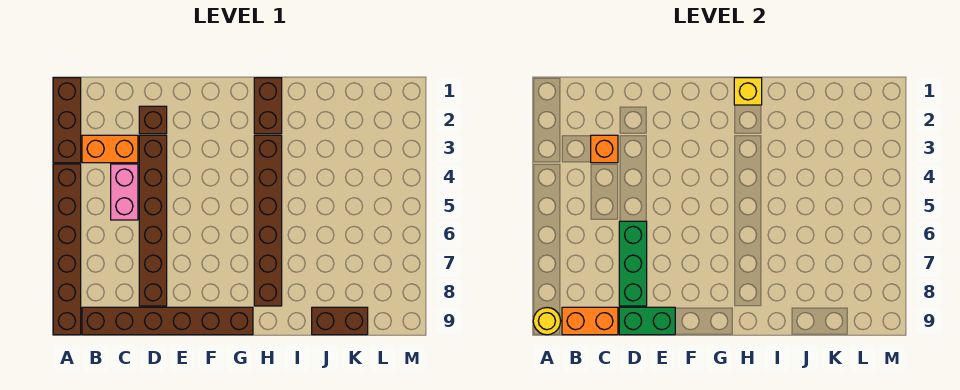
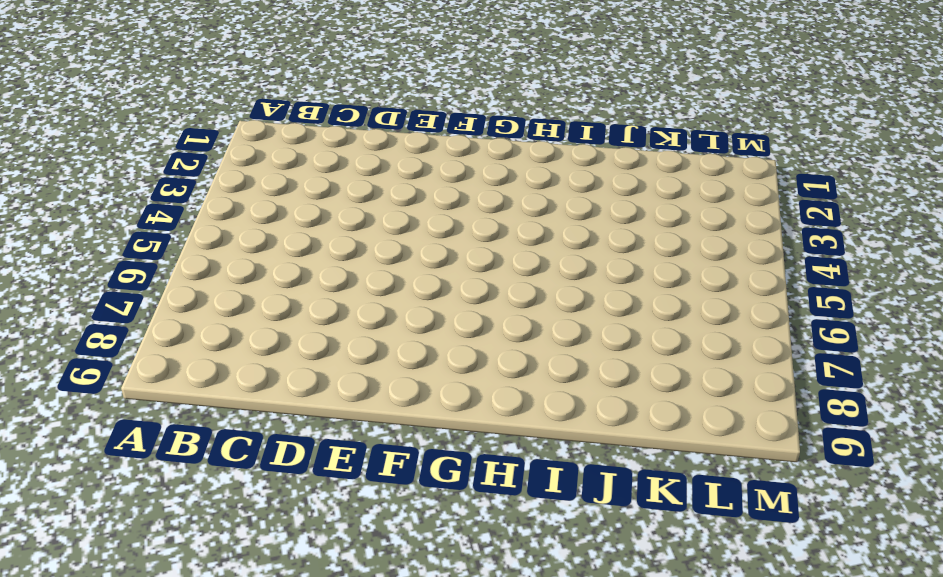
none -> brown 1x3 brick [53,78,81,163]
none -> brown 1x6 brick [53,164,81,335]
none -> orange 1x2 brick [82,135,138,163]

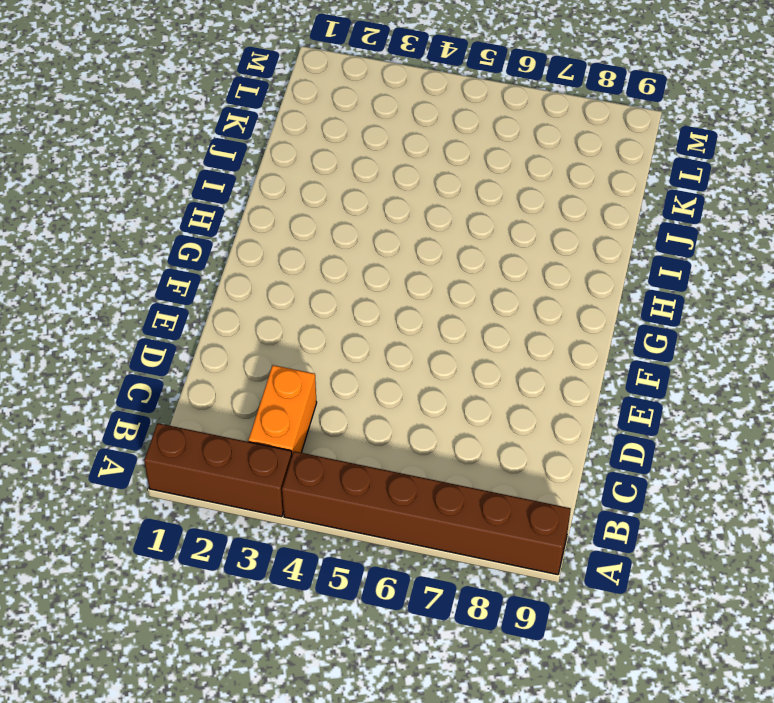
none -> brown 1x6 brick [82,307,253,335]
none -> pink 1x2 brick [111,164,138,220]
none -> brown 1x1 brick [139,106,167,134]

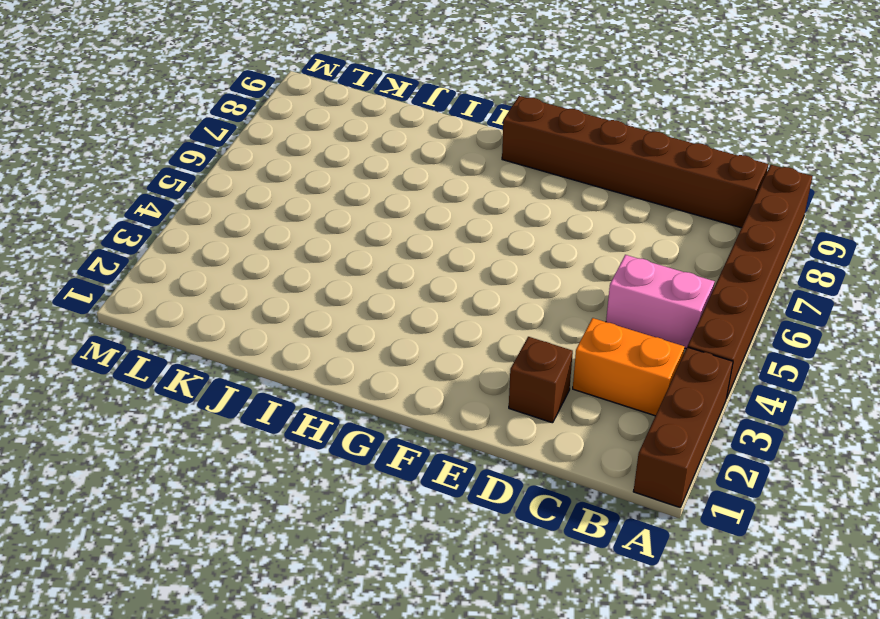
pink 1x2 brick [606,255,715,348] -> pink 1x2 brick turned to [111,164,138,220]
none -> brown 1x6 brick [139,135,167,306]
none -> brown 1x2 brick [254,78,282,134]
none -> brown 1x6 brick [254,135,282,306]

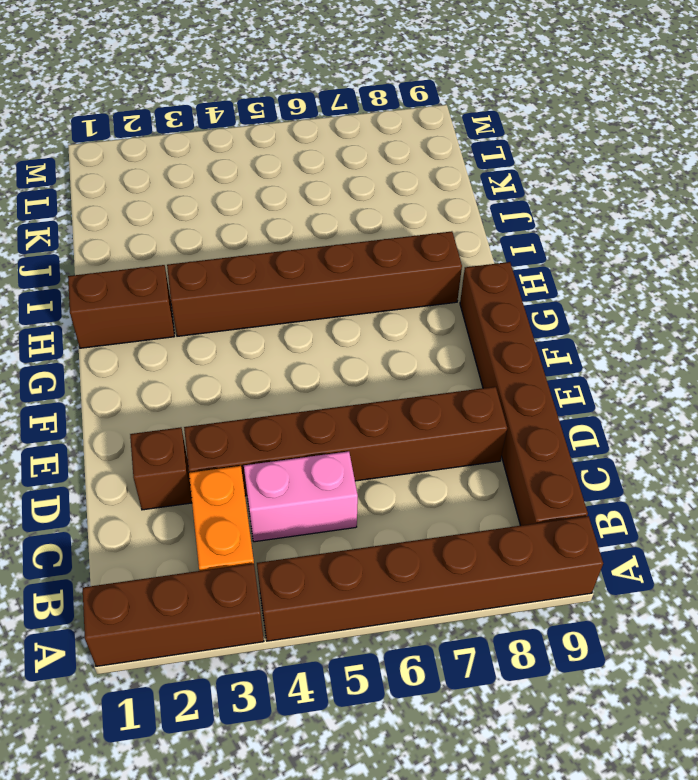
none -> brown 1x2 brick [312,307,368,335]
none -> yellow 1x1 round brick [533,308,561,335]
none -> orange 1x2 brick [562,307,618,335]

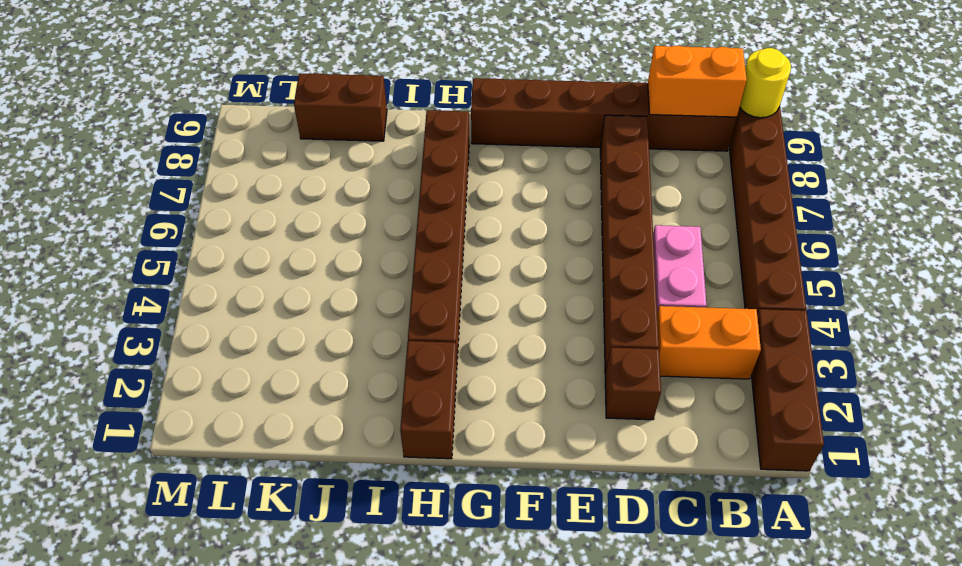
none -> orange 1x1 brick [591,135,618,163]
none -> green 1x3 brick [619,221,647,306]
none -> green 1x2 brick [619,307,675,335]

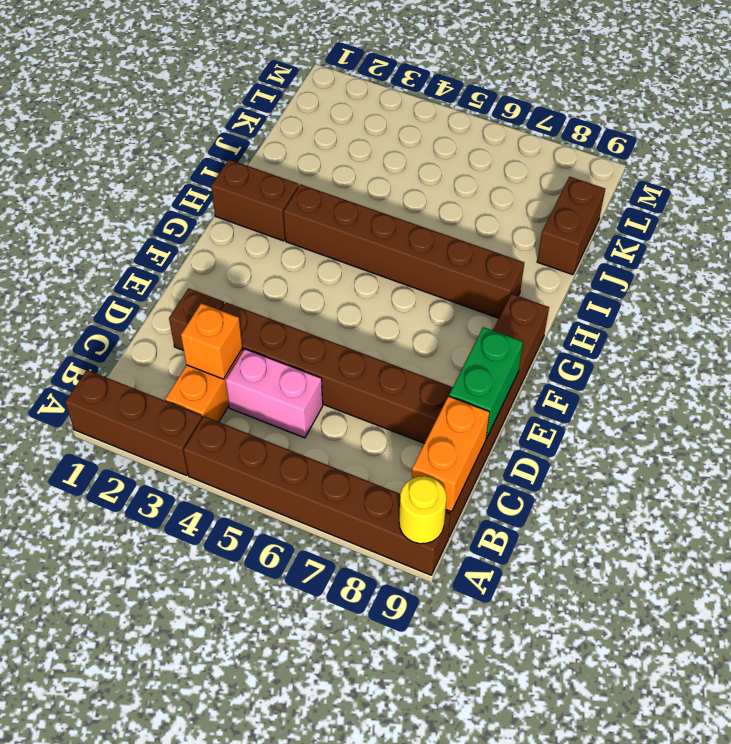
none -> green 1x3 brick [619,221,647,306]
none -> yellow 1x1 brick [734,78,762,105]

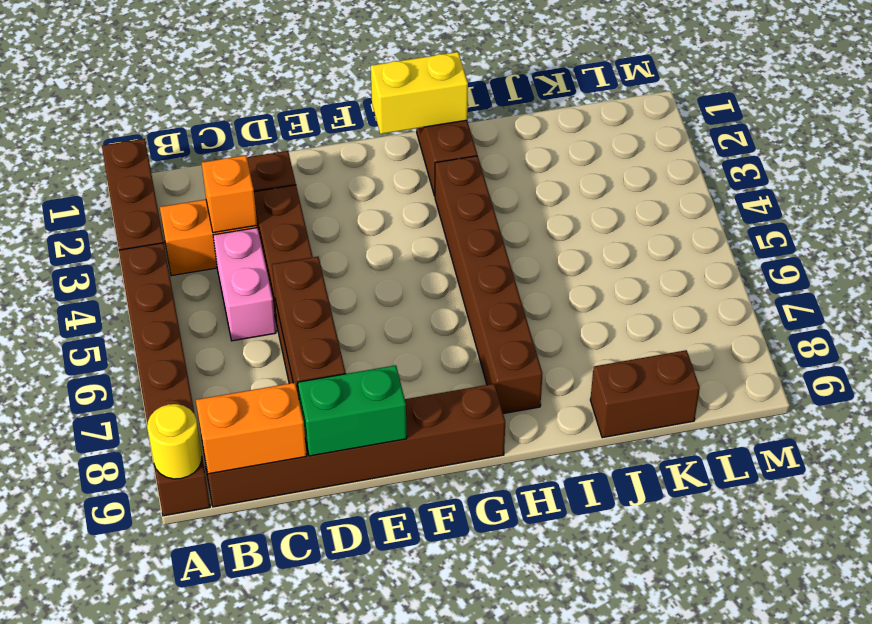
brown 1x3 brick [272,257,346,397] -> green 1x3 brick [619,221,647,306]
yellow 1x2 brick [371,52,468,134] -> yellow 1x1 brick [734,78,762,105]

